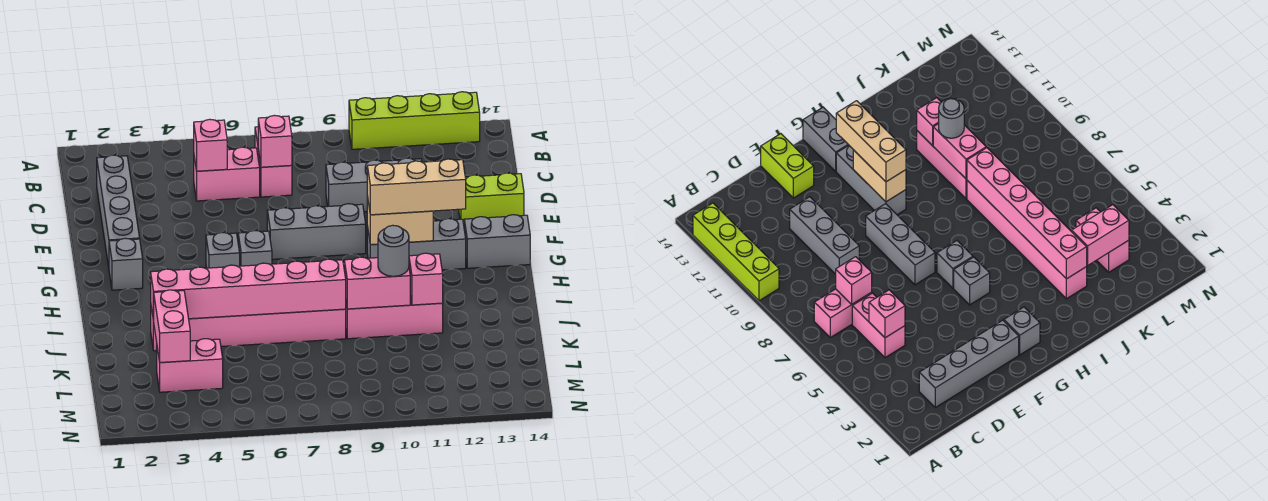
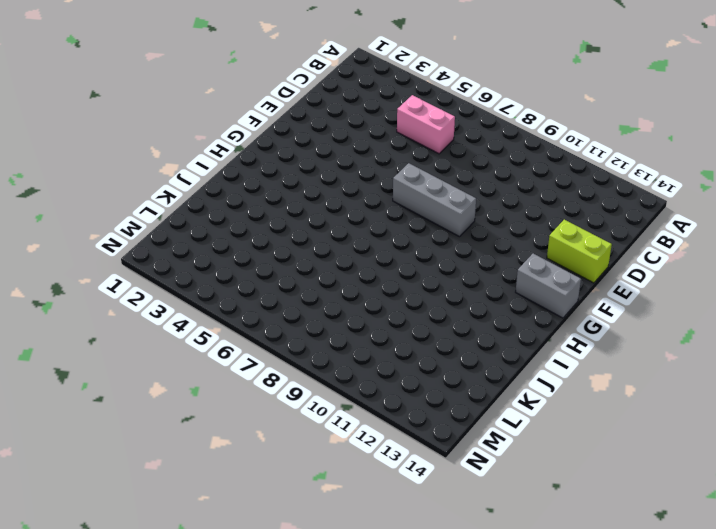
none -> lime 1x4 brick [349,92,480,149]
none -> pink 1x2 brick [255,127,292,197]
none -> grey 1x4 brick [97,155,140,267]

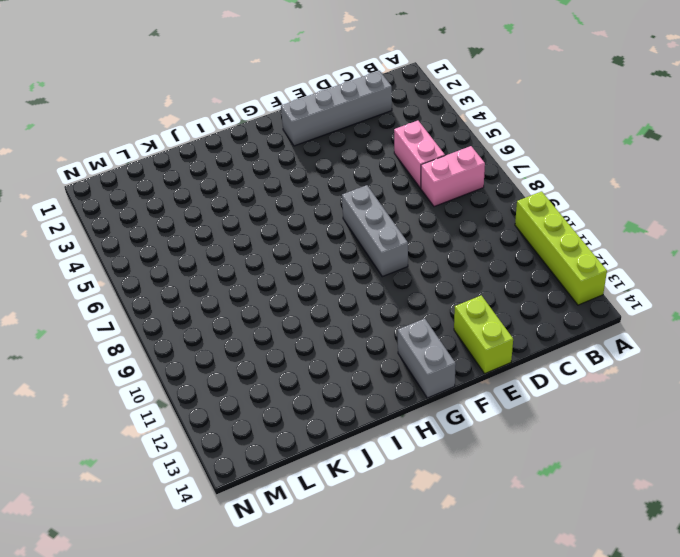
none -> grey 1x3 brick [326,158,422,212]
none -> grey 1x1 brick [109,238,143,290]
none -> grey 1x1 brick [206,233,240,268]

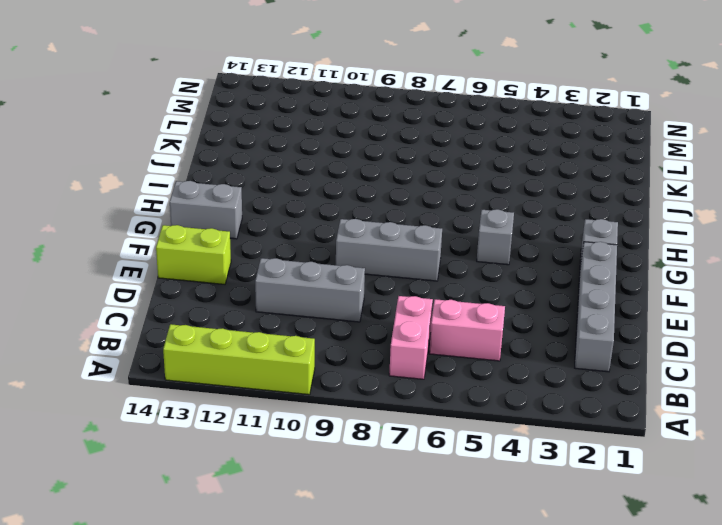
none -> grey 1x1 brick [238,231,272,266]
none -> grey 1x3 brick [367,219,466,270]
none -> pink 1x6 brick [151,308,346,351]

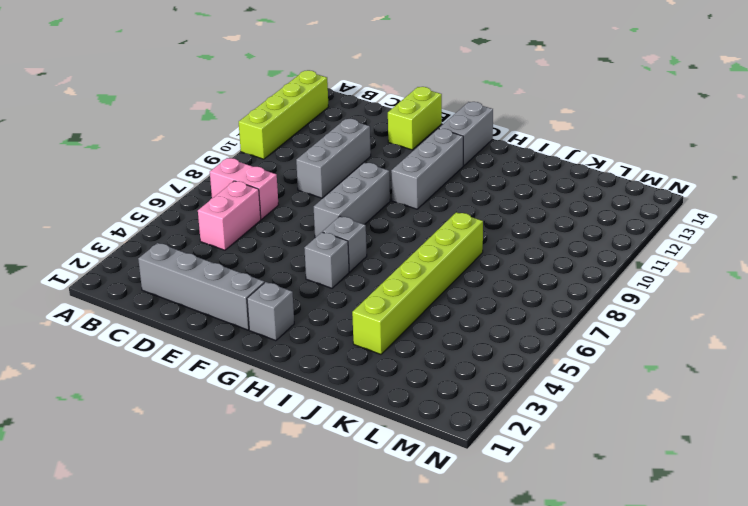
lime 1x6 brick [352,212,483,354] -> pink 1x6 brick [151,308,346,351]
none -> pink 1x3 brick [346,296,443,339]
none -> pink 1x2 brick [157,339,223,392]
none -> pink 1x1 brick [194,119,227,171]

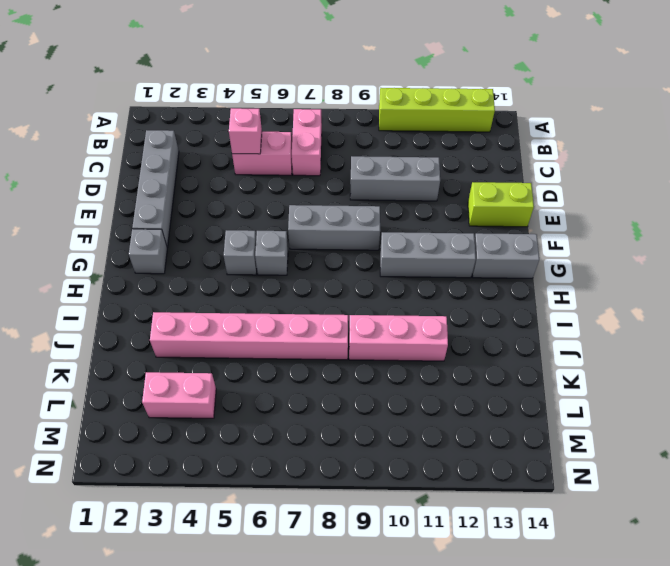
none -> pink 1x1 brick [258,115,292,167]
none -> tan 1x2 brick [367,196,433,245]
none -> pink 1x6 brick [151,259,346,321]

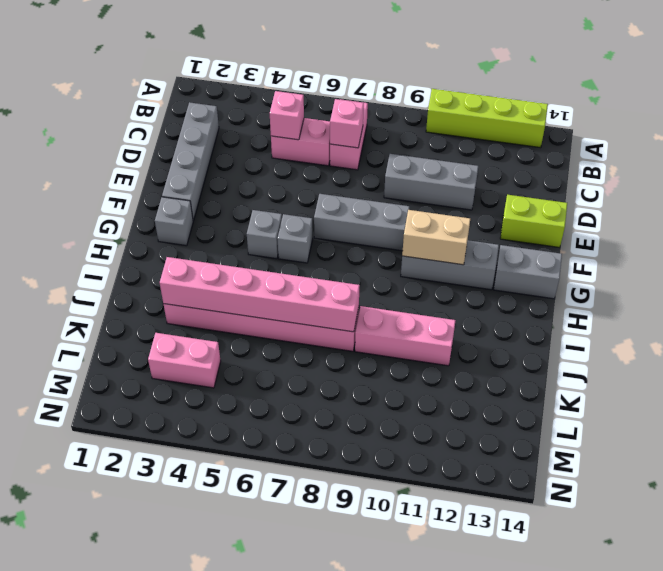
none -> pink 1x2 brick [344,257,410,309]
none -> pink 1x1 brick [409,253,443,305]
none -> pink 1x2 brick [153,290,190,363]

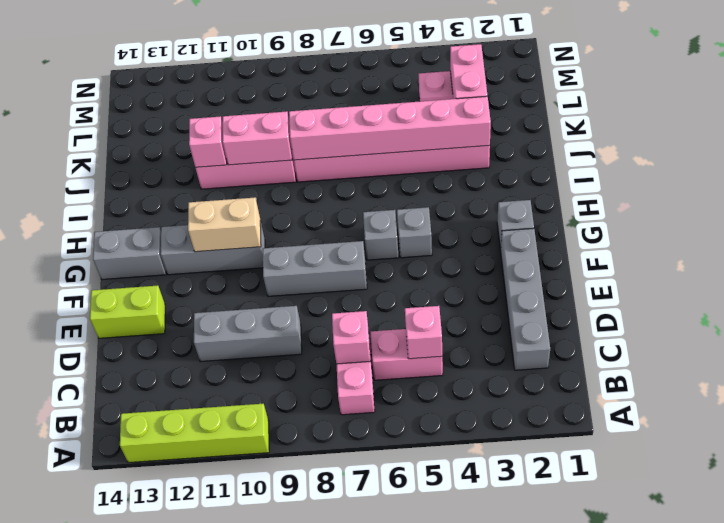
none -> tan 1x3 brick [367,159,466,215]
none -> grey 1x1 round brick [378,225,409,276]

